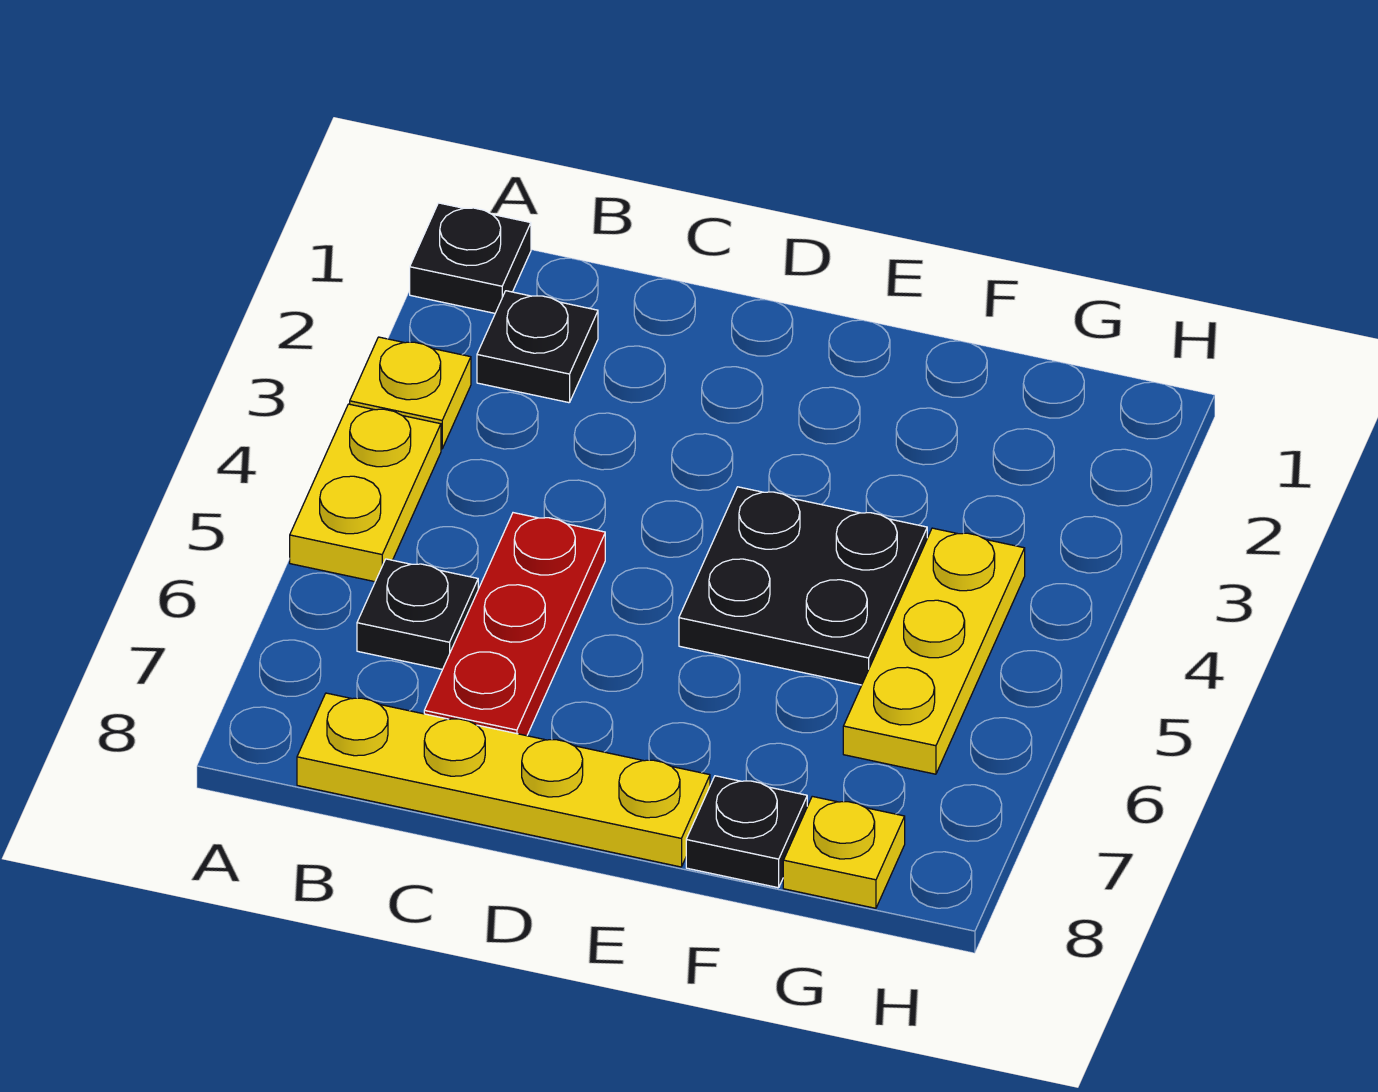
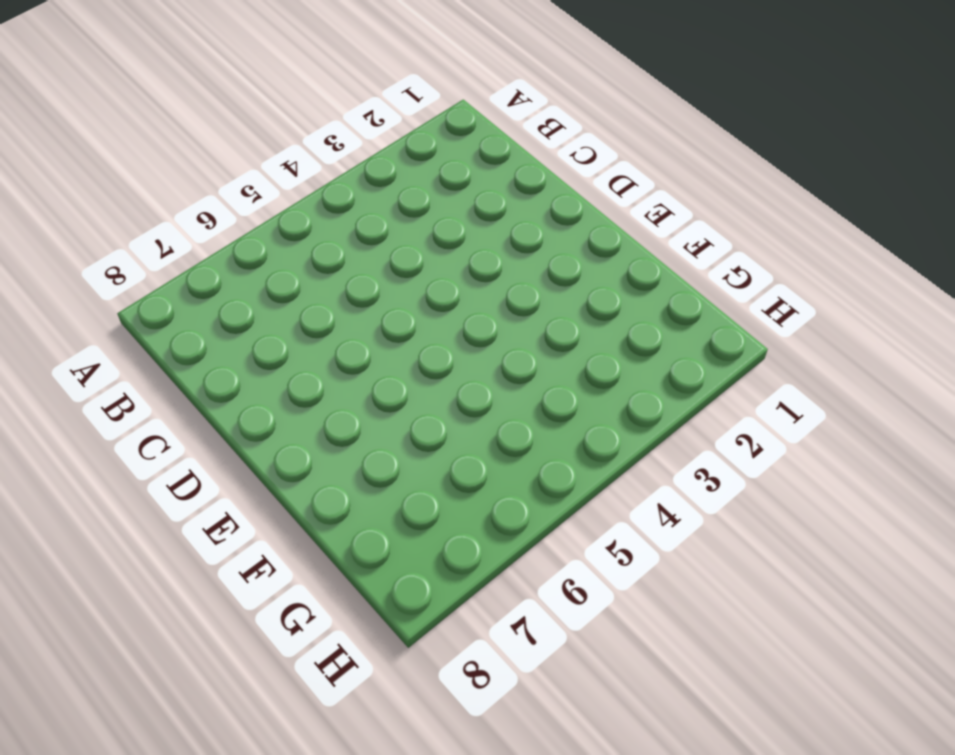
none -> black 1x1 plate [410,203,531,313]
none -> yellow 1x1 plate [350,337,471,449]

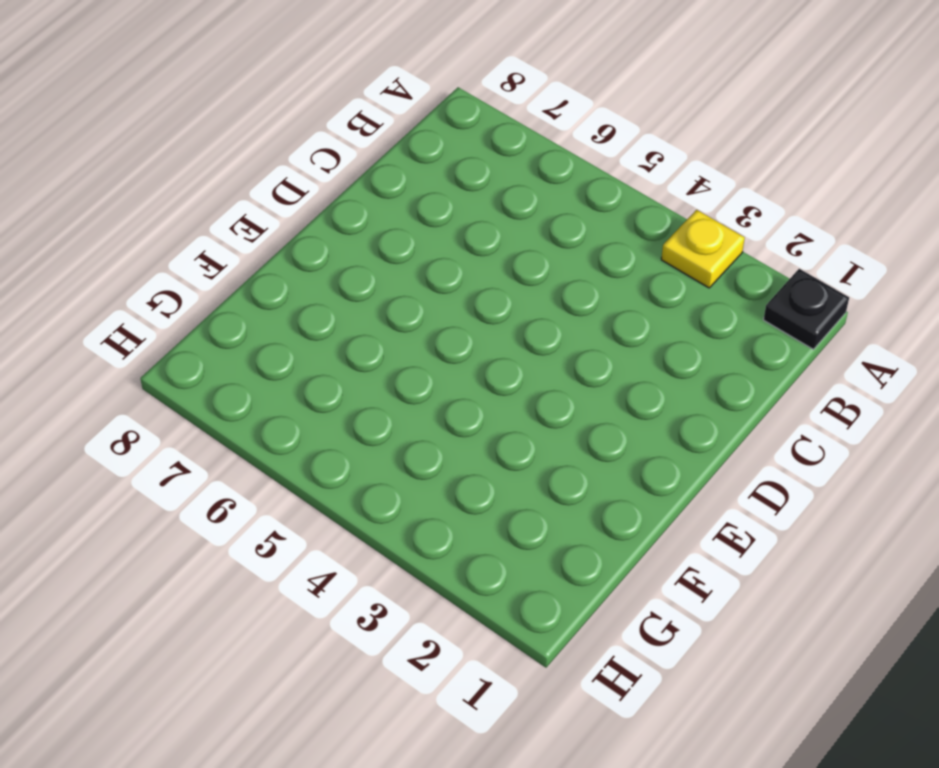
none -> yellow 1x2 plate [290,404,441,582]
none -> black 1x1 plate [477,291,598,403]

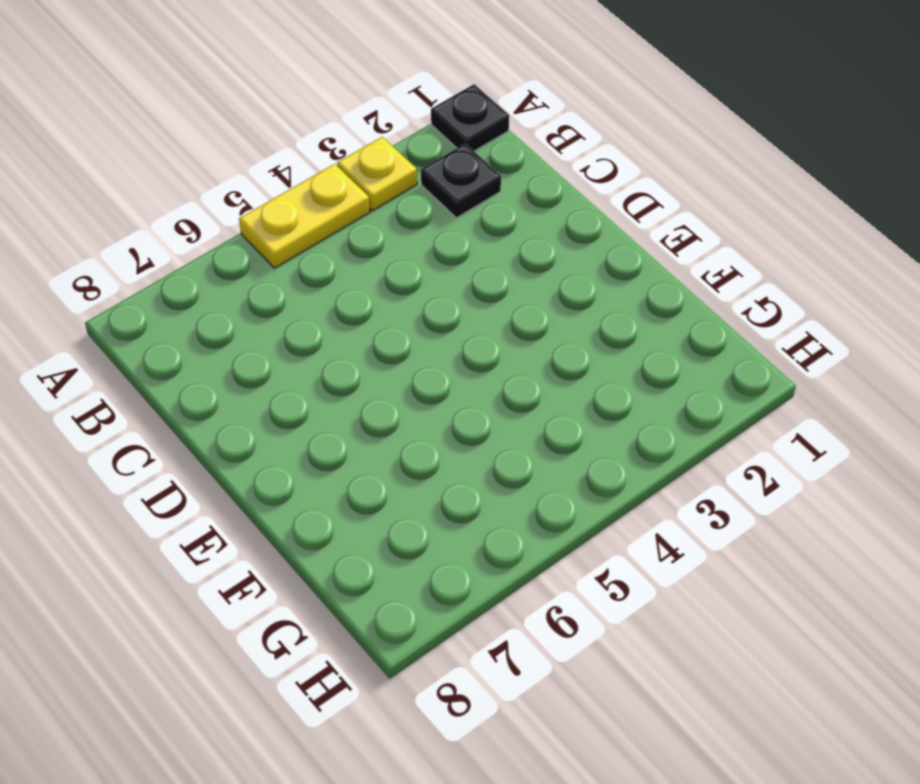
none -> black 1x1 plate [357,559,478,669]
none -> yellow 1x4 plate [297,693,710,867]

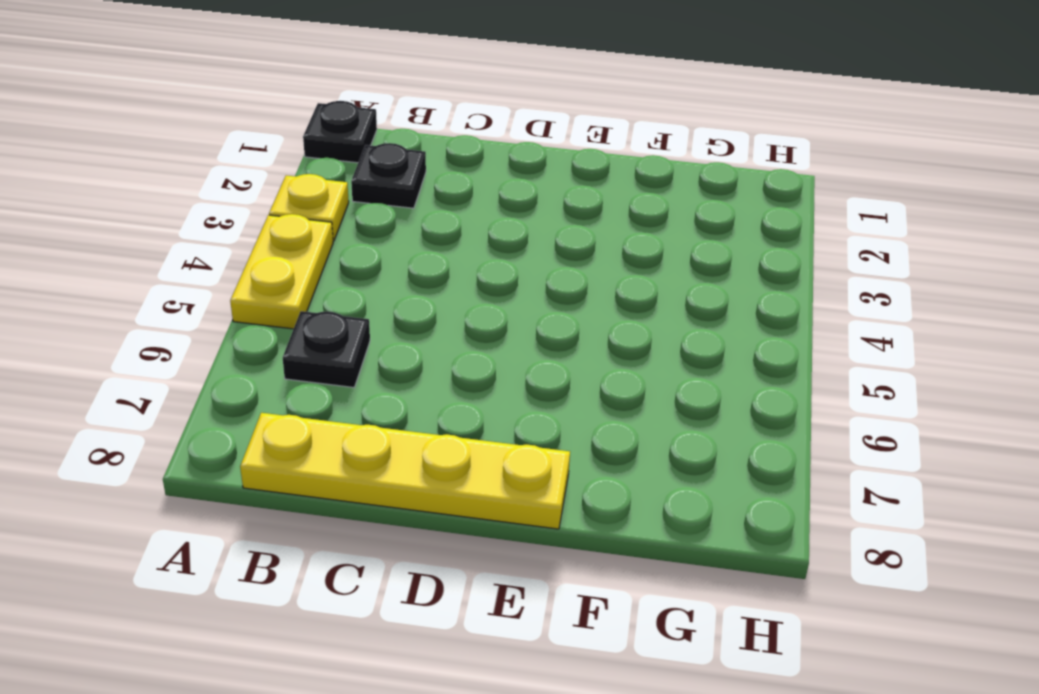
none -> red 1x3 plate [424,513,605,736]
none -> black 2x2 plate [679,487,927,685]

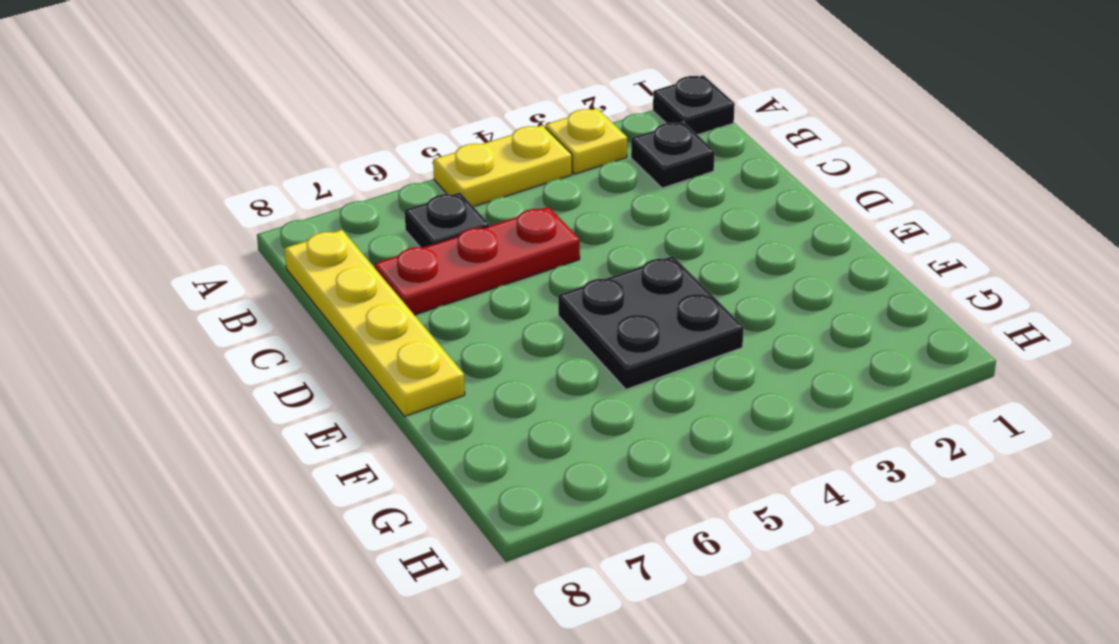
none -> black 1x1 plate [686,776,807,888]
none -> yellow 1x3 plate [843,528,1025,774]

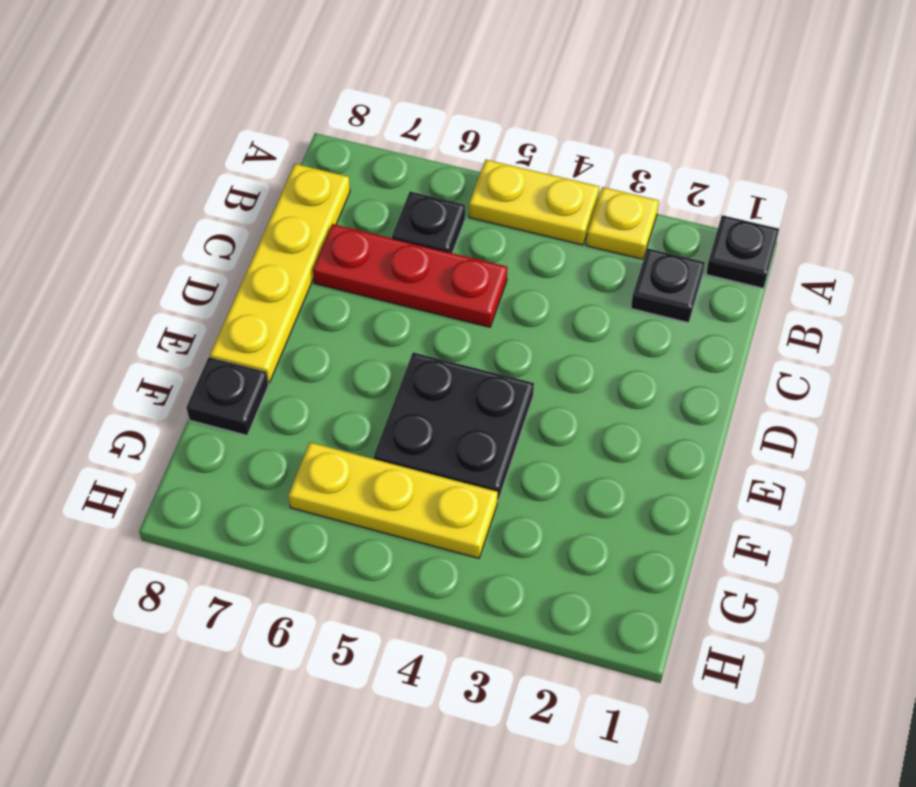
none -> yellow 1x1 plate [783,796,905,908]

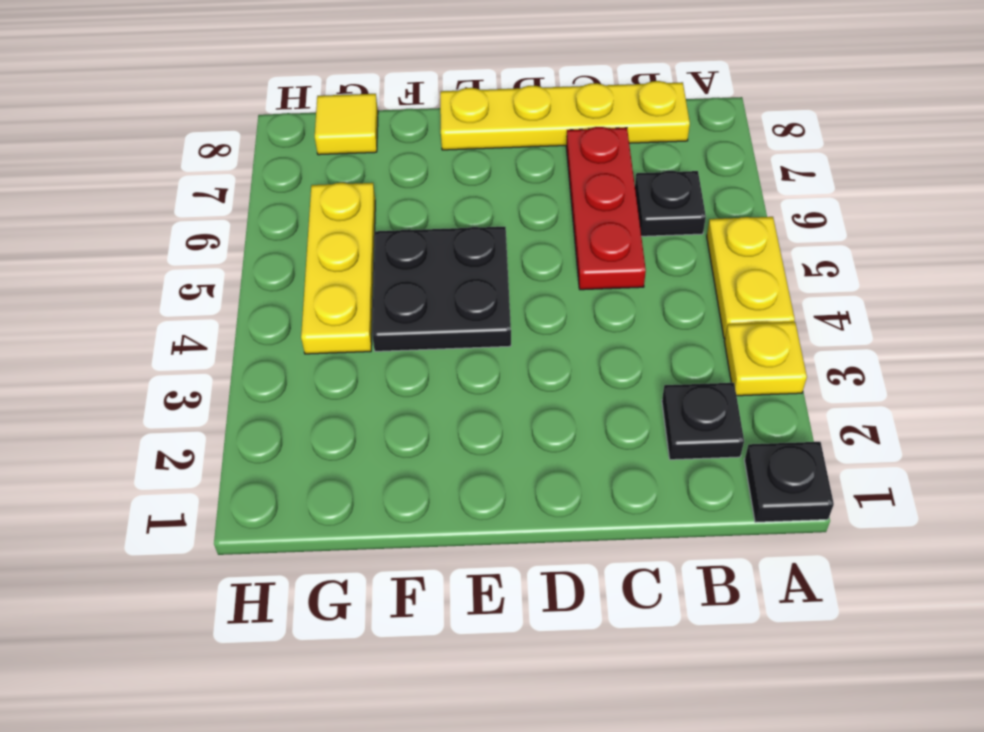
yellow 1x1 tile [315,94,378,155] -> yellow 1x1 plate [783,796,905,908]
none -> black 1x1 plate [686,776,807,888]

